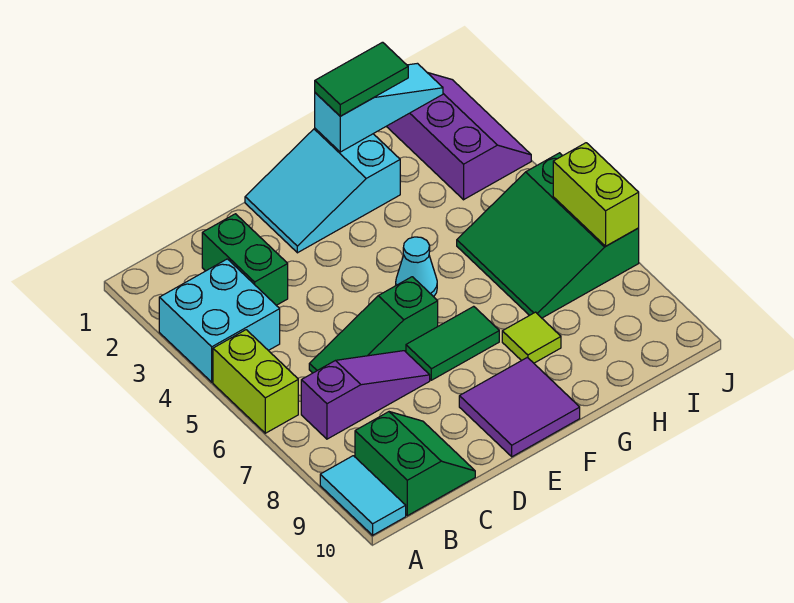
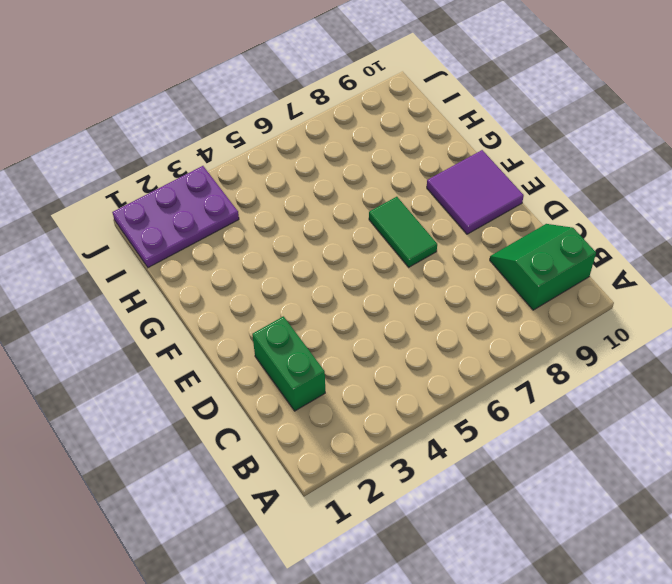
green 1x2 brick [252,316,325,411] -> green 1x2 brick turned to [202,214,288,305]
purple 2x3 plate [112,166,239,268] -> purple 2x3 slope [386,72,531,200]
none -> cyan 2x2 brick [159,259,280,382]
none -> lime 1x2 brick [213,330,298,433]
none -> cyan 1x2 tile [320,456,406,535]

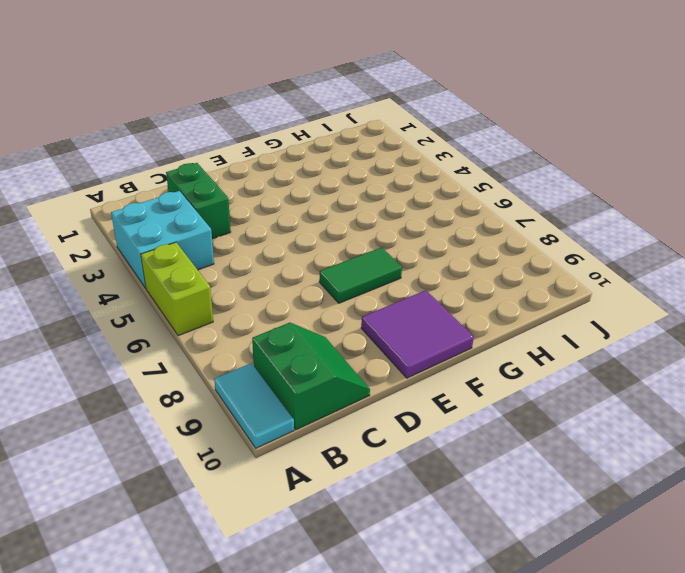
none -> purple 1x3 slope [301,351,430,439]
none -> green 1x3 slope [309,277,438,373]
none -> cyan 2x3 slope [245,128,400,253]

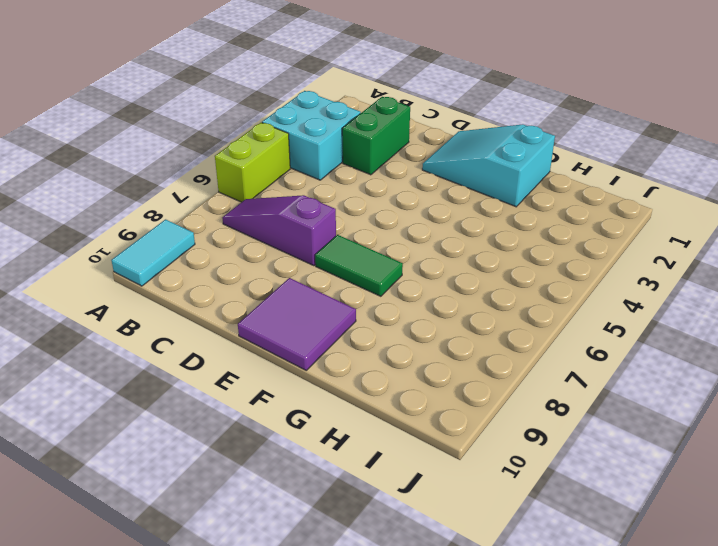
purple 1x3 slope [222,195,336,266] -> purple 1x3 slope turned to [301,351,430,439]
none -> green 2x2 slope [355,412,475,516]
none -> green 1x3 slope [309,277,438,373]
none -> cyan 1x1 cone [396,237,437,297]

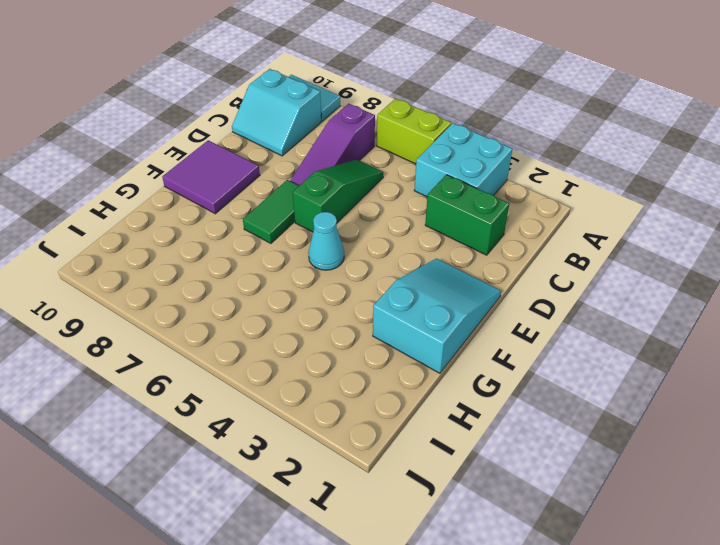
cyan 2x2 slope [232,69,321,156] -> green 2x2 slope [355,412,475,516]
none -> lime 1x1 tile [502,312,561,363]
none -> green 3x3 slope [457,153,639,318]
none -> purple 2x3 slope [386,72,531,200]

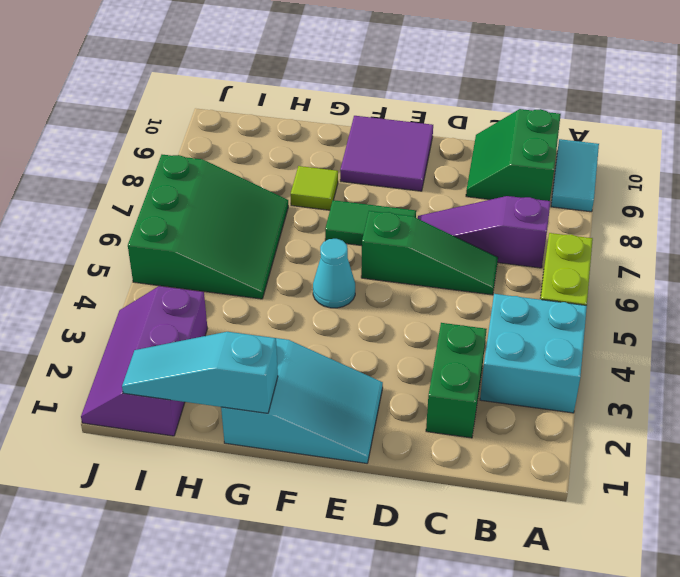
none -> lime 1x2 brick [553,143,639,246]
none -> green 1x2 tile [315,42,408,116]

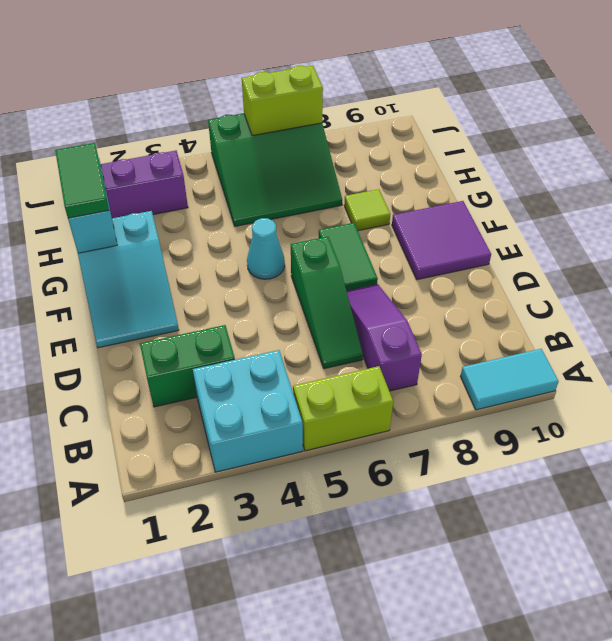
none -> green 2x2 slope [355,412,475,516]

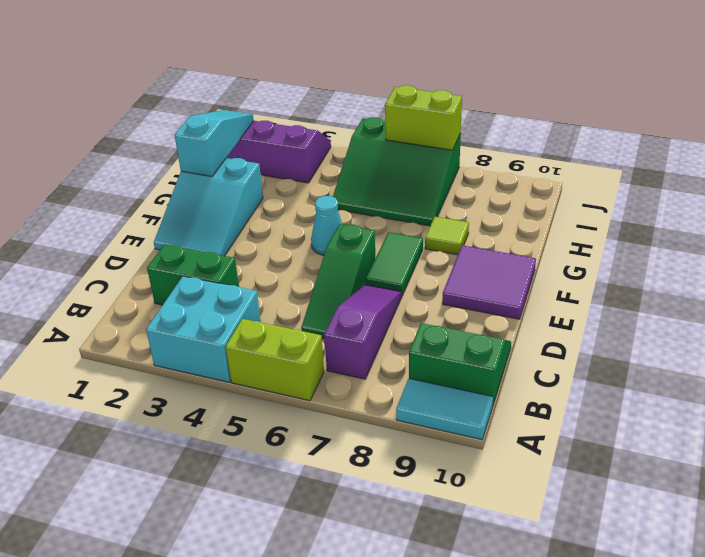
none -> green 1x2 tile [315,42,408,116]

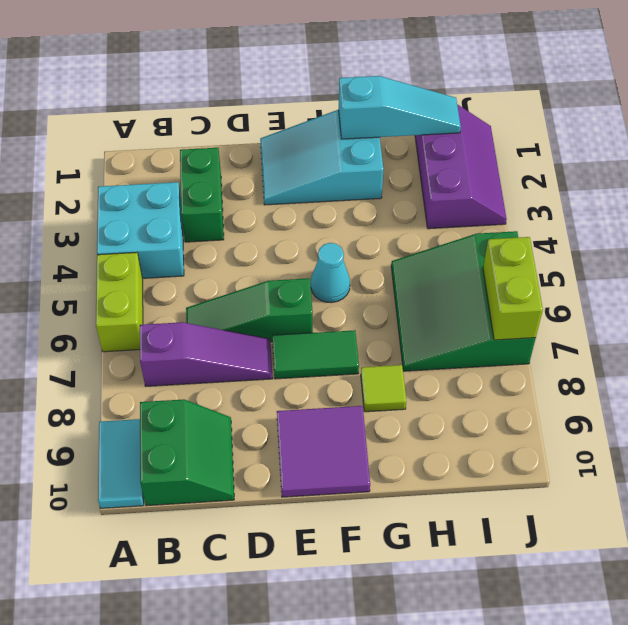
none -> green 1x2 tile [315,42,408,116]

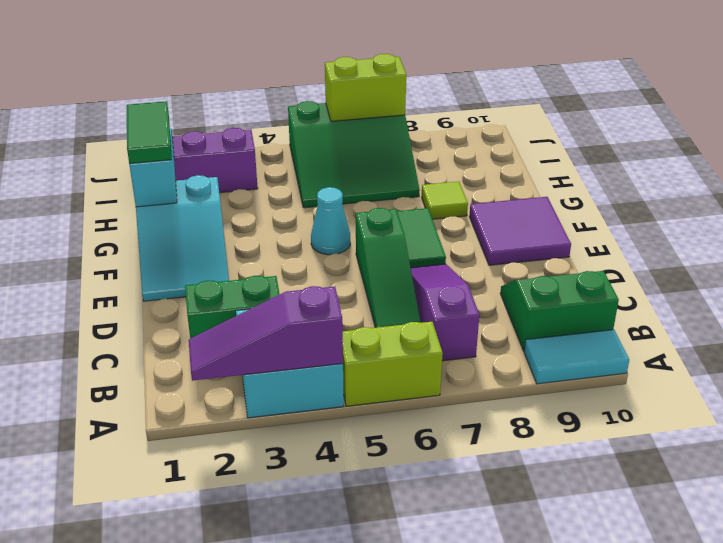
purple 1x3 slope [189,286,343,381] -> none

